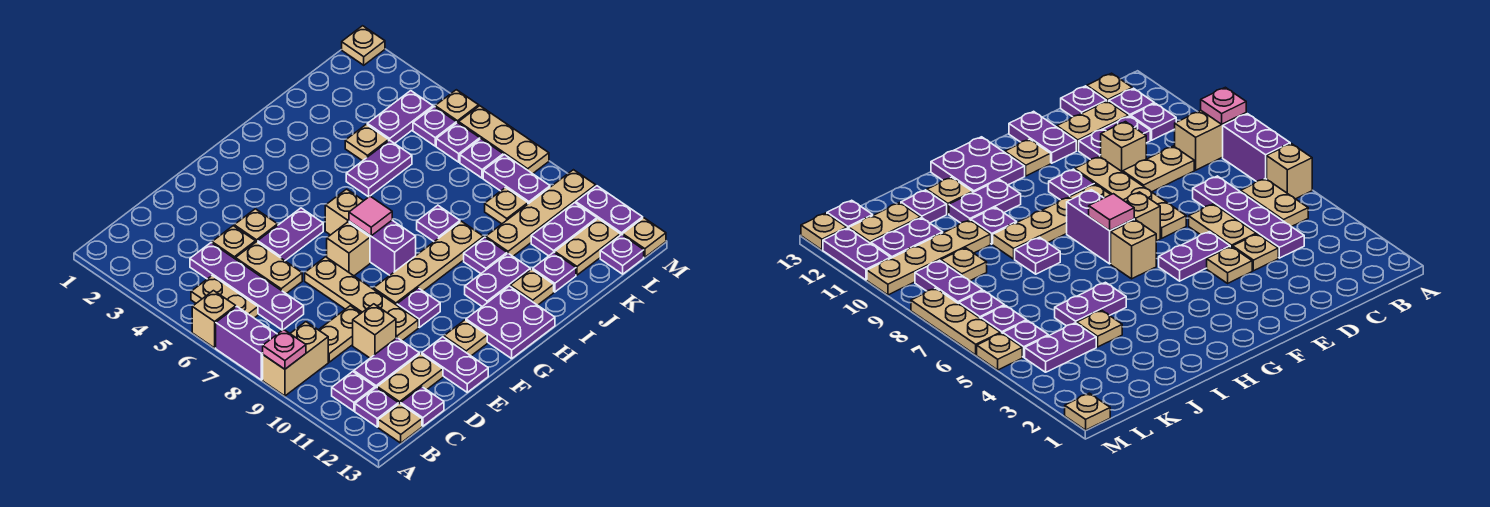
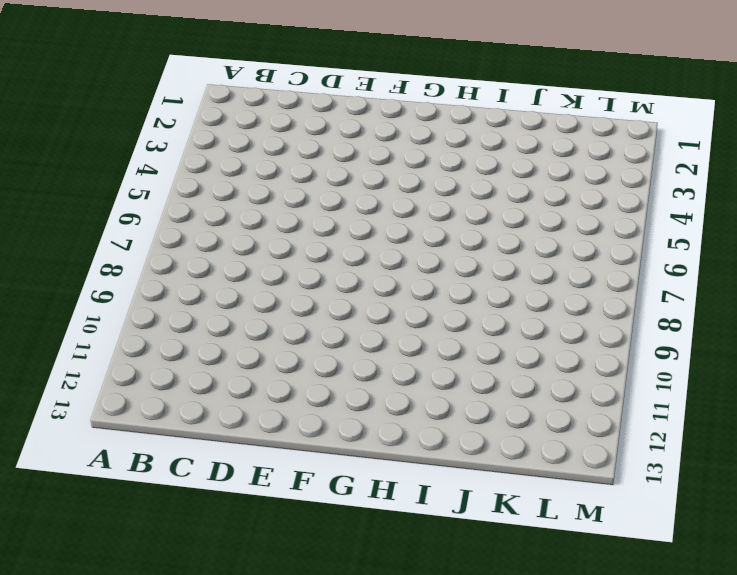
none -> tan 1x1 brick [192,291,236,348]
none -> purple 1x2 brick [216,307,277,380]
none -> tan 1x2 brick [263,322,328,396]
none -> tan 1x2 plate [191,276,258,318]

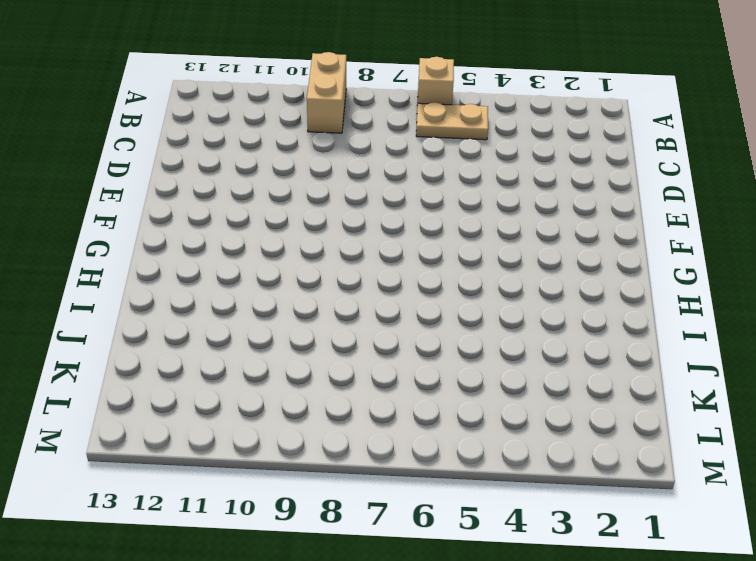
none -> purple 1x2 brick [216,307,277,380]
none -> purple 1x1 plate [332,372,375,411]
none -> purple 1x1 plate [355,388,398,427]
none -> tan 1x1 plate [378,403,422,443]

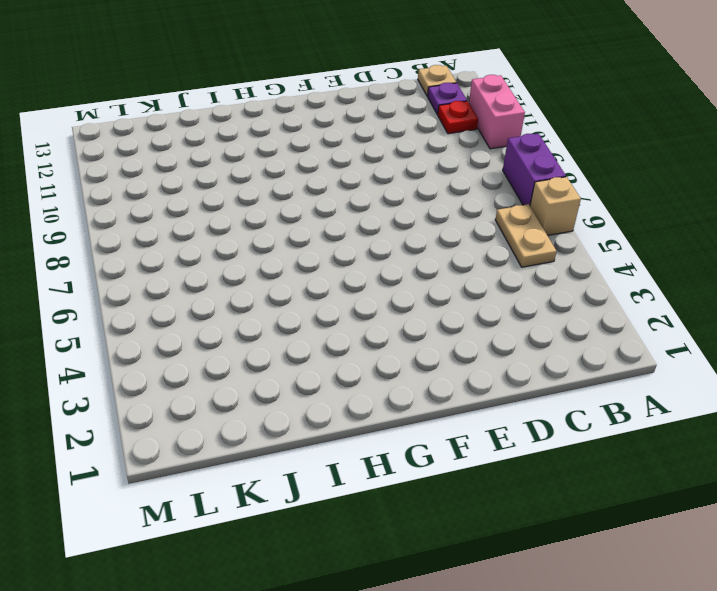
pink 1x2 brick [469,75,525,149] -> none
red 1x1 plate [438,101,478,134] -> purple 1x1 plate [332,372,375,411]
none -> tan 1x2 brick [263,322,328,396]
none -> purple 1x4 plate [190,243,304,330]
none -> tan 1x2 plate [319,306,361,362]
none -> purple 1x2 plate [354,338,419,388]

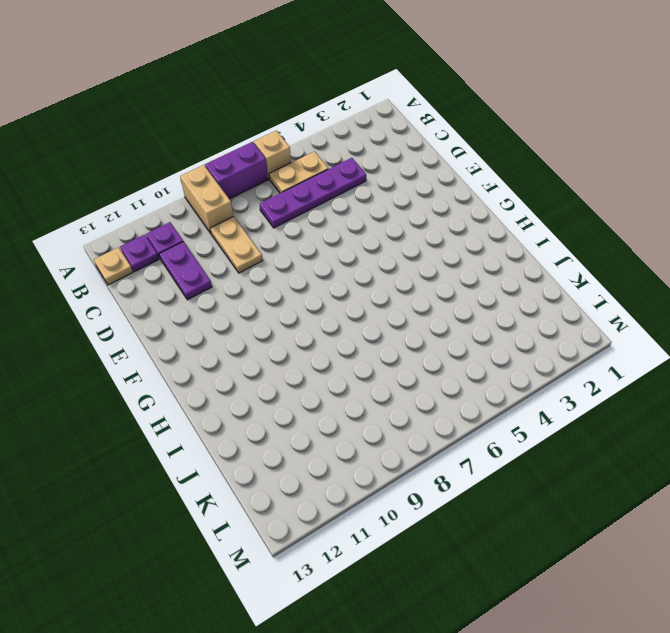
none -> tan 1x2 plate [377,354,443,404]
none -> purple 1x1 plate [401,387,444,426]
none -> tan 1x1 plate [212,226,255,259]
none -> tan 1x2 plate [235,242,302,294]

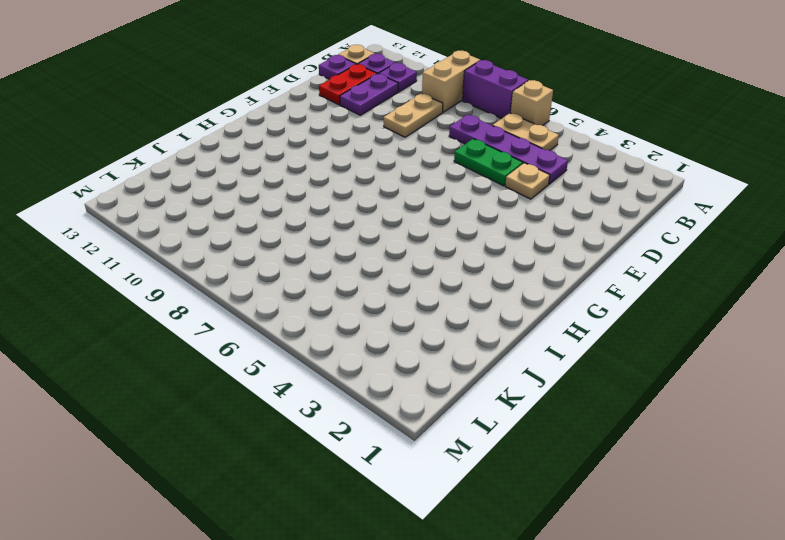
red 1x2 plate [319,64,377,105] -> tan 1x2 plate [377,354,443,404]
green 1x2 plate [454,139,523,186] -> tan 1x2 plate [235,242,302,294]
none -> tan 1x1 brick [353,304,396,358]
none -> tan 1x1 plate [234,209,278,242]
none -> purple 1x2 plate [258,208,323,261]
none -> tan 1x4 plate [305,257,418,341]

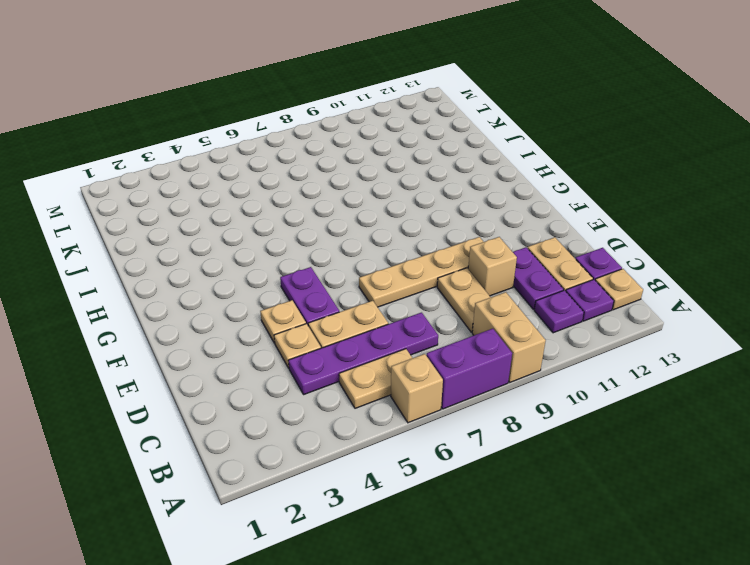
none -> purple 1x2 plate [422,337,488,392]
none -> tan 1x1 brick [327,222,370,276]
none -> tan 1x4 plate [374,221,484,305]
none -> purple 1x1 plate [397,288,440,327]

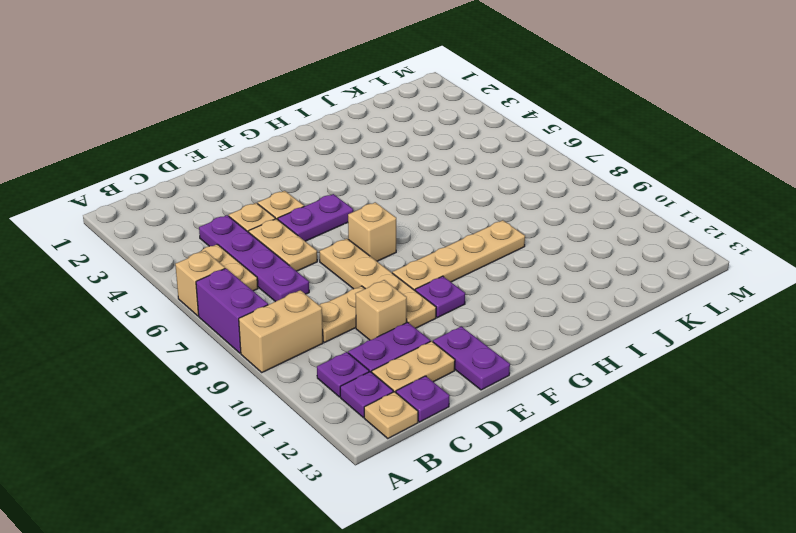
none -> tan 1x1 plate [444,320,487,356]
none -> tan 1x1 brick [325,189,363,235]
none -> purple 1x2 brick [349,220,416,275]
none -> purple 2x2 plate [466,286,555,359]

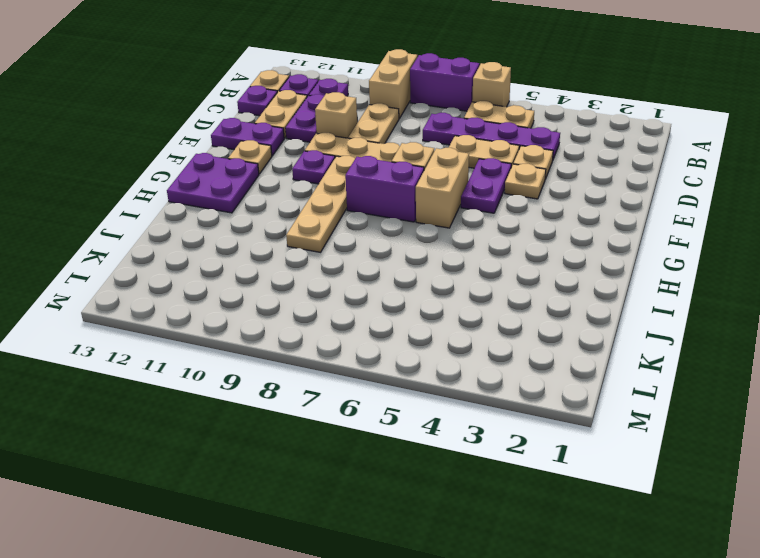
tan 1x2 brick [416,148,469,228] -> tan 1x1 brick [325,189,363,235]
none -> purple 1x2 plate [465,253,530,306]
none -> purple 1x2 plate [346,140,412,197]
none -> purple 1x1 plate [417,205,460,241]
none -> purple 1x1 plate [464,237,507,273]

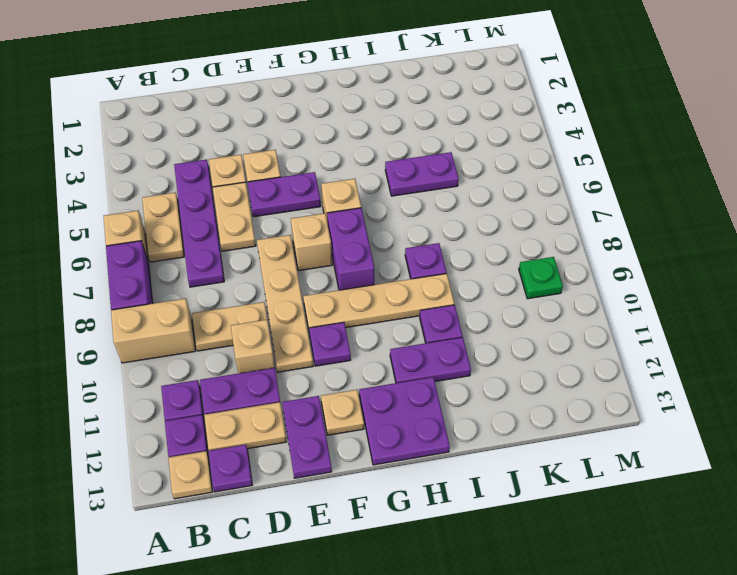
green 1x1 plate [519,257,563,299] -> purple 1x2 plate [483,155,550,204]
none -> tan 1x1 plate [510,269,554,305]
none -> tan 1x1 plate [345,124,389,161]
none -> tan 1x4 plate [486,170,596,256]
none -> purple 1x1 plate [533,252,576,292]

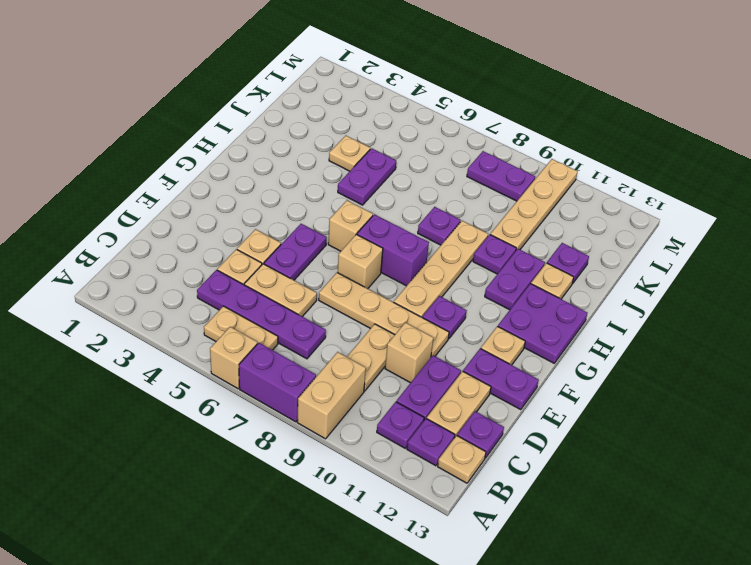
none -> purple 1x2 plate [367,91,433,143]
none -> tan 1x1 plate [485,187,528,224]
none -> purple 1x2 plate [531,203,597,256]
none -> tan 1x2 plate [555,219,620,275]

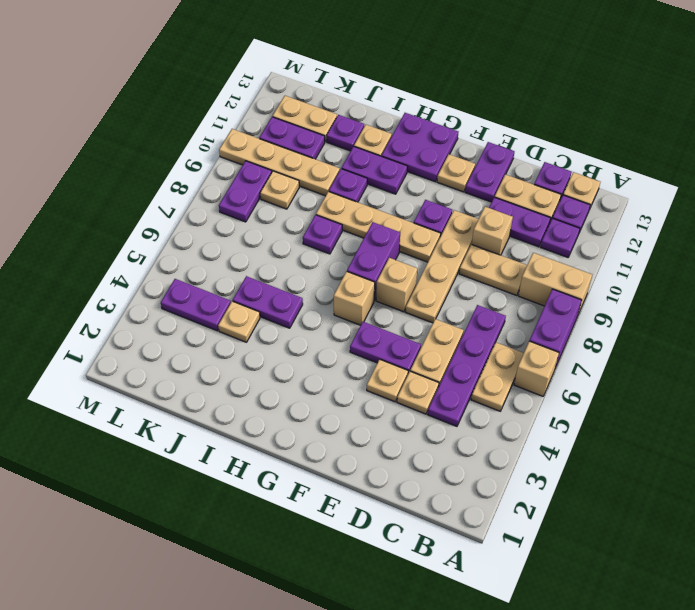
none -> purple 1x1 plate [413,107,456,146]
none -> purple 1x1 plate [436,122,480,162]
none -> purple 1x1 plate [460,139,503,178]
none -> purple 1x1 plate [600,234,644,274]

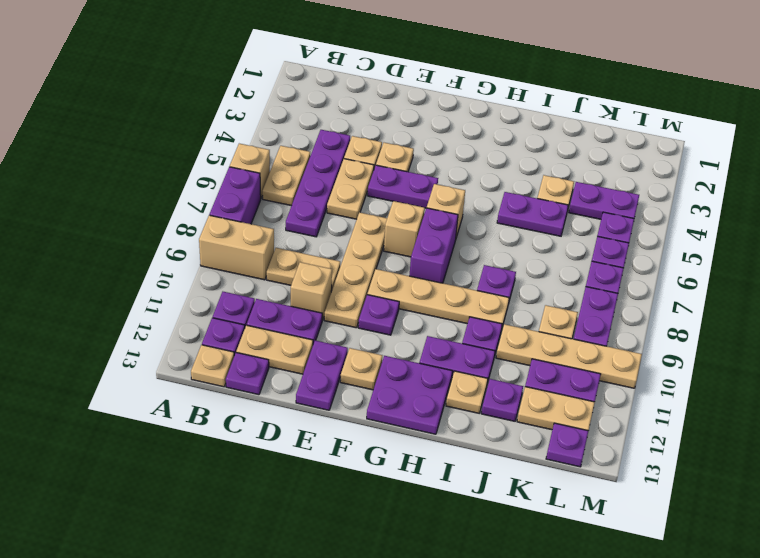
none -> tan 1x1 plate [342,26,385,65]
none -> tan 1x1 plate [435,90,479,123]
none -> tan 1x3 plate [459,106,549,174]
none -> purple 1x2 plate [576,186,643,235]

